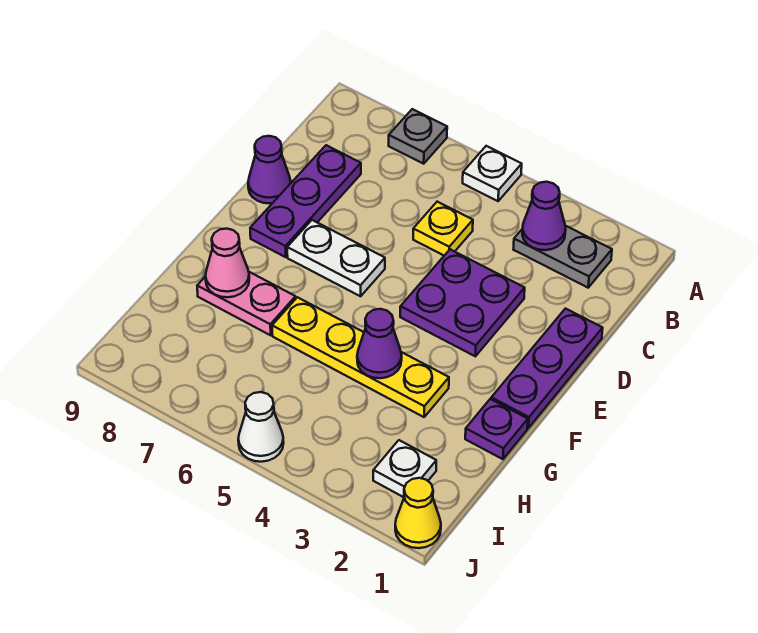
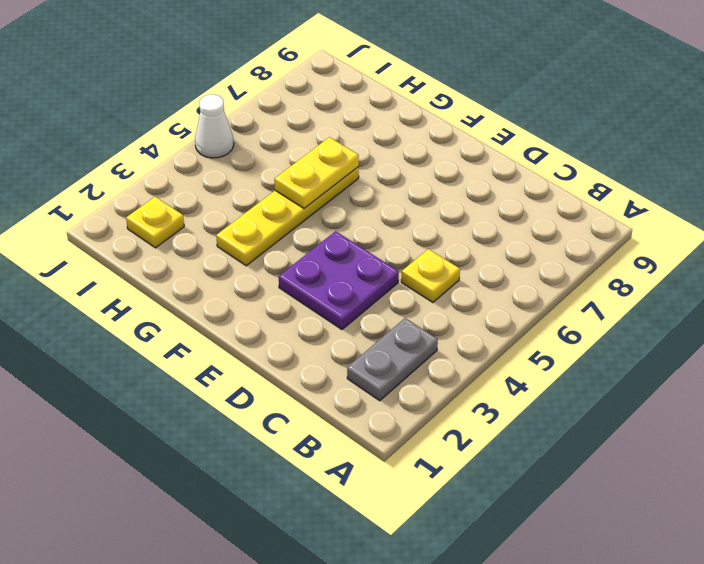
yellow 1x2 plate [274,137,359,208] -> none
yellow 1x1 plate [126,197,184,248] -> white 1x1 plate [373,440,436,497]
none -> white 1x1 plate [463,146,522,201]
none -> grey 1x1 plate [389,109,447,164]
none -> purple 1x3 plate [250,145,361,257]

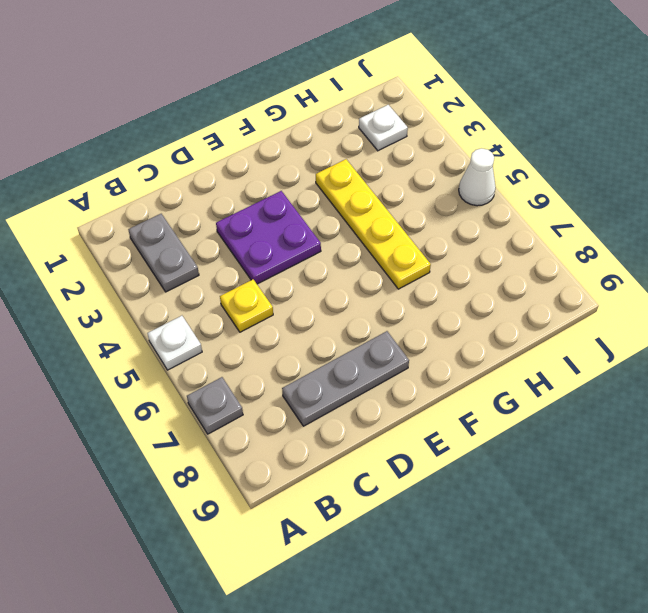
grey 1x3 plate [282,331,409,426] -> purple 1x3 plate [250,145,361,257]
none -> purple 1x3 plate [491,309,603,428]
none -> purple 1x1 cone [248,136,291,203]
none -> white 1x2 plate [287,220,385,296]

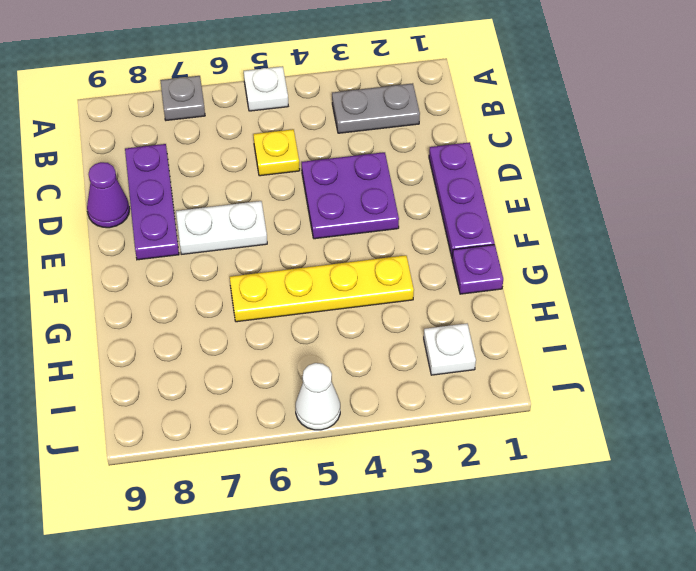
none -> pink 1x2 plate [197,272,296,335]
none -> yellow 1x1 cone [395,478,441,548]
none -> purple 1x1 cone [522,182,566,250]

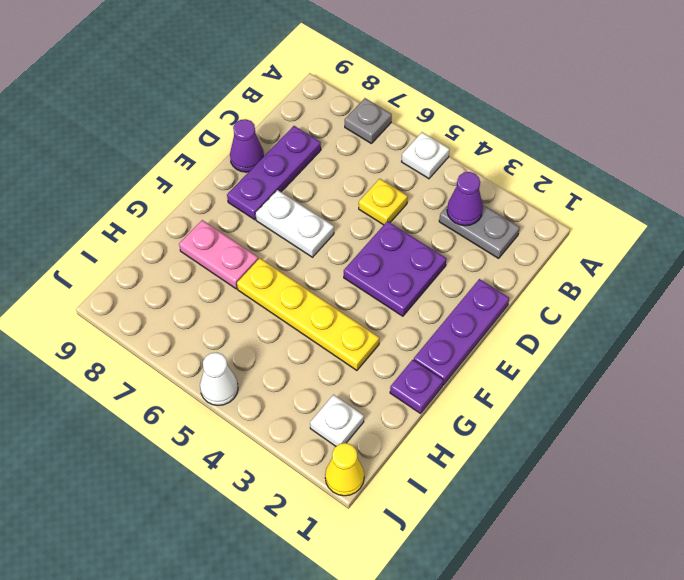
none -> purple 1x1 cone [357,309,402,378]
none -> pink 1x1 cone [205,229,249,297]

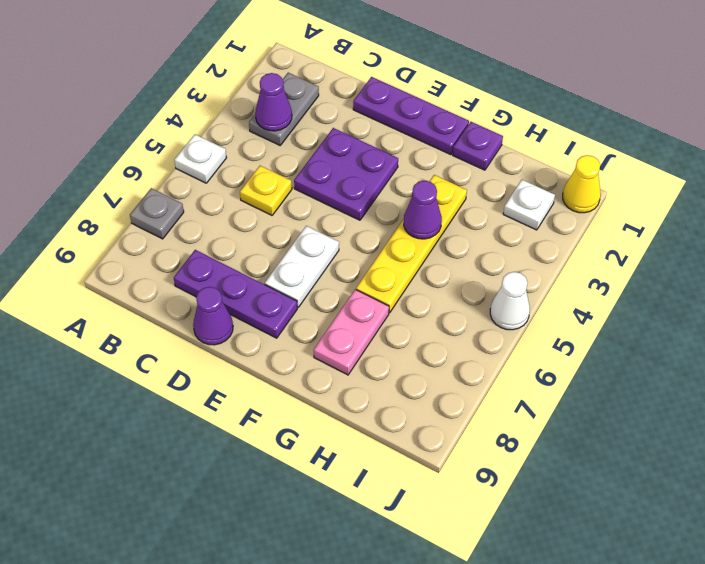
none -> pink 1x1 cone [205,229,249,297]

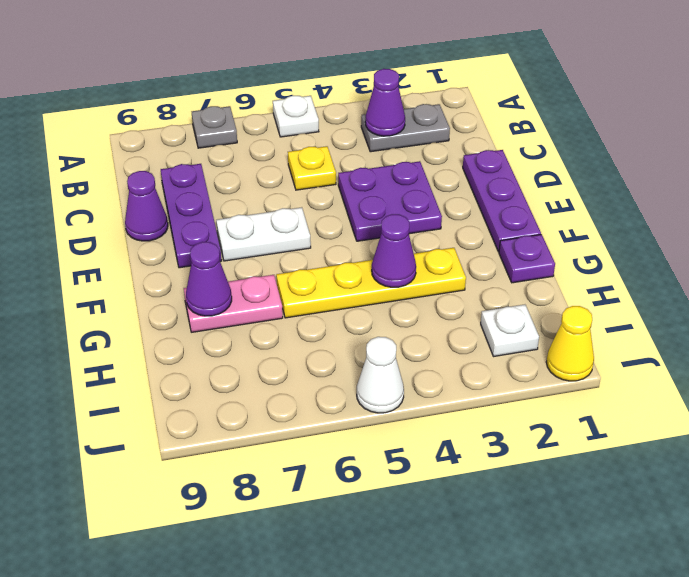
purple 1x1 cone [186,242,232,316] -> pink 1x1 cone [205,229,249,297]

